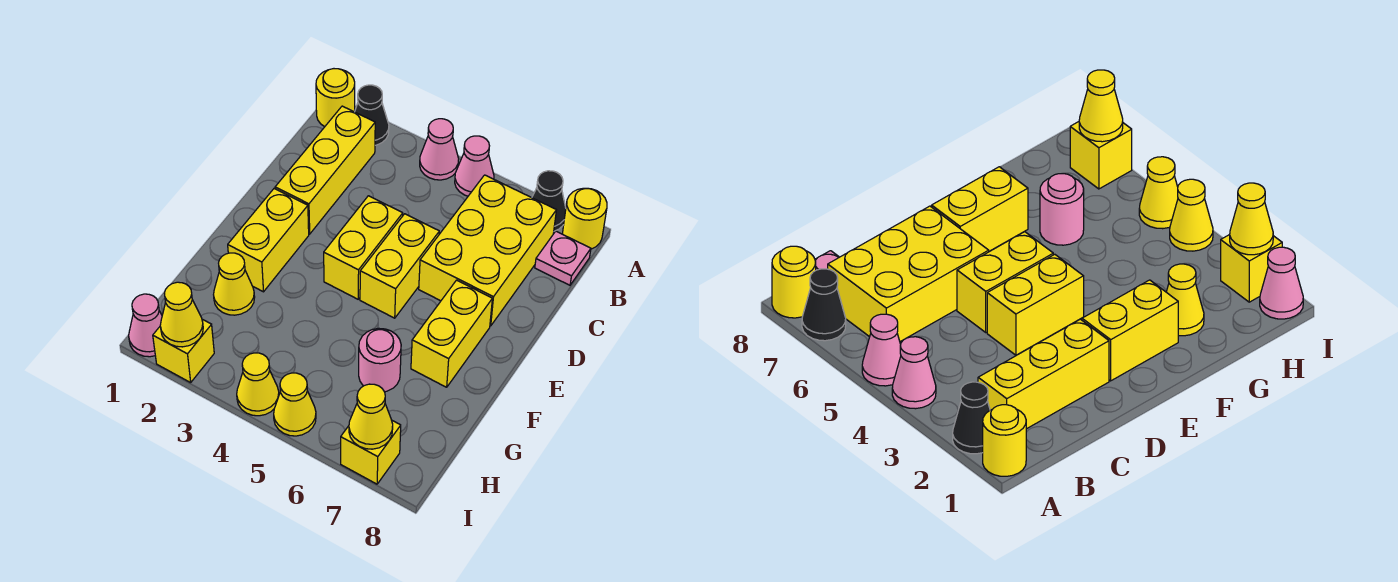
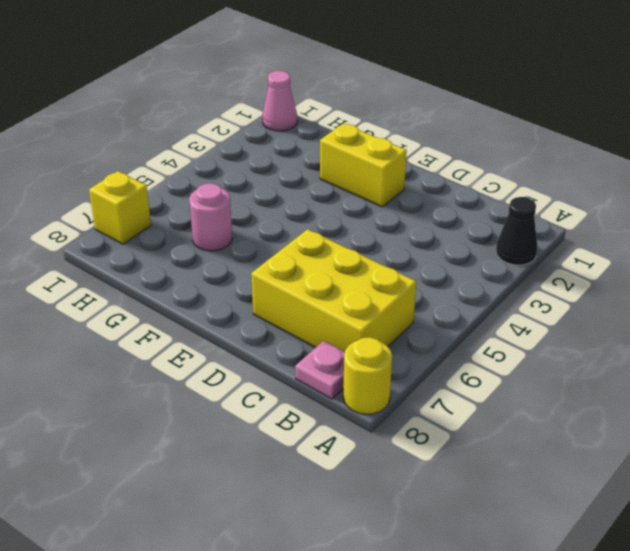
none -> yellow 1x1 round brick [316,69,355,127]
none -> pink 1x1 cone [420,119,459,180]
none -> pink 1x1 cone [455,136,494,196]

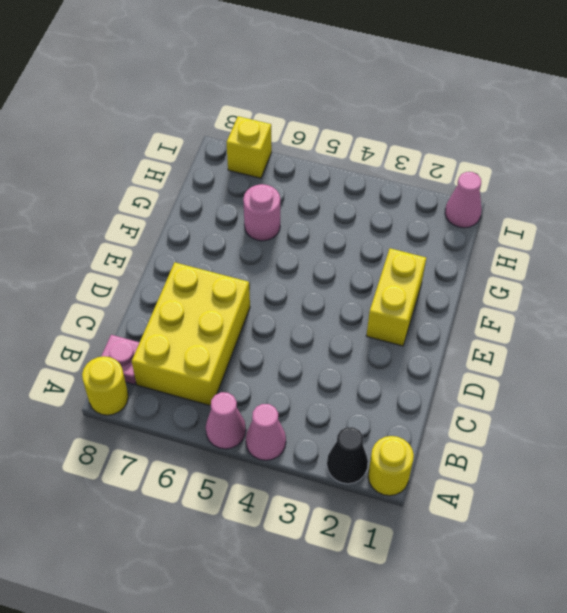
none -> black 1x1 cone [532,171,566,231]
none -> yellow 1x3 brick [275,106,375,234]
none -> yellow 1x2 brick [324,196,403,299]

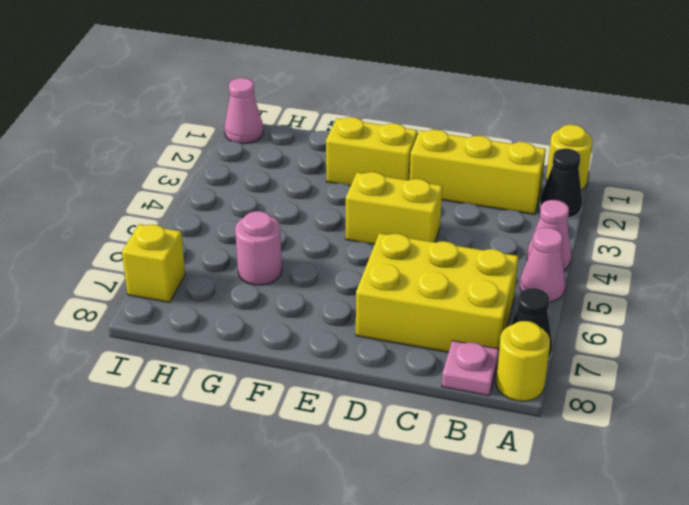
none -> yellow 1x2 brick [360,214,439,318]
none -> yellow 1x2 brick [411,280,492,387]
none -> yellow 1x1 cone [214,253,255,315]

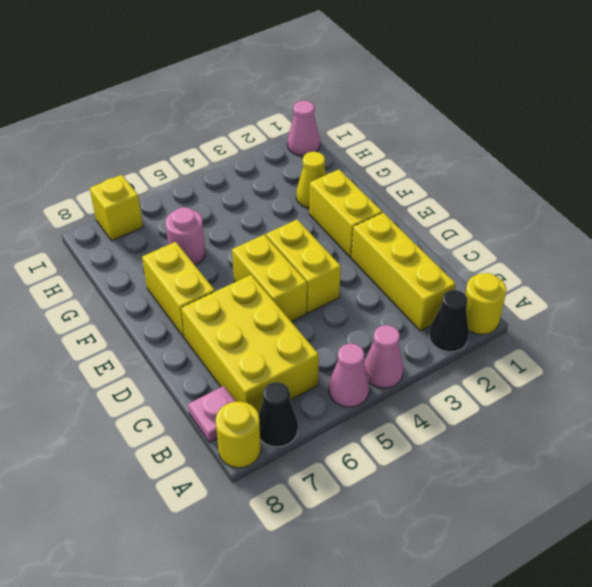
none -> yellow 1x1 brick [153,319,214,383]
none -> yellow 1x1 cone [237,353,279,416]
none -> yellow 1x1 cone [274,373,316,436]

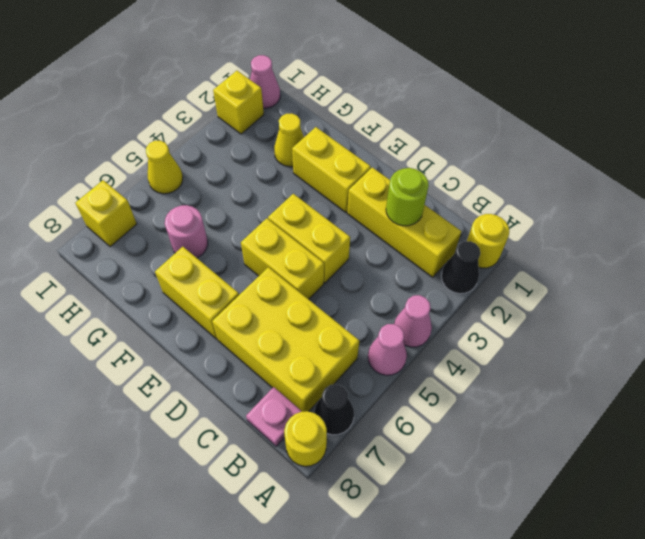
lime 1x1 round brick [386,168,429,226] -> none
none -> yellow 1x1 cone [237,353,279,416]
none -> yellow 1x1 cone [160,282,203,347]
none -> yellow 1x1 cone [349,384,393,449]

